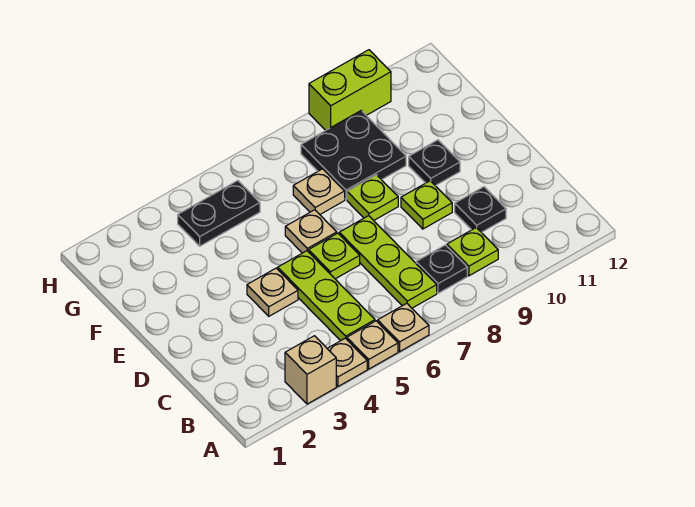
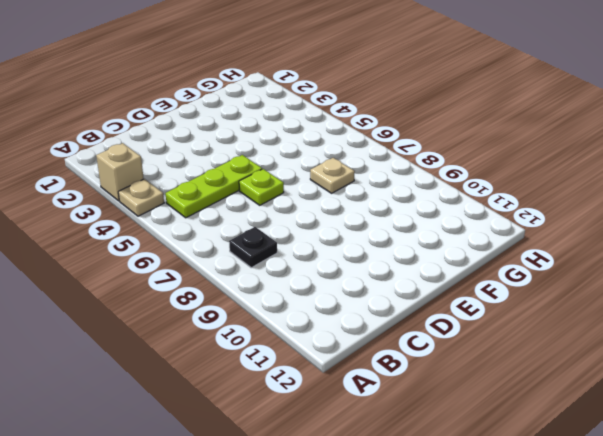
none -> tan 1x1 plate [347,321,398,369]
none -> tan 1x1 plate [378,303,429,352]
none -> lime 1x3 plate [339,216,437,308]

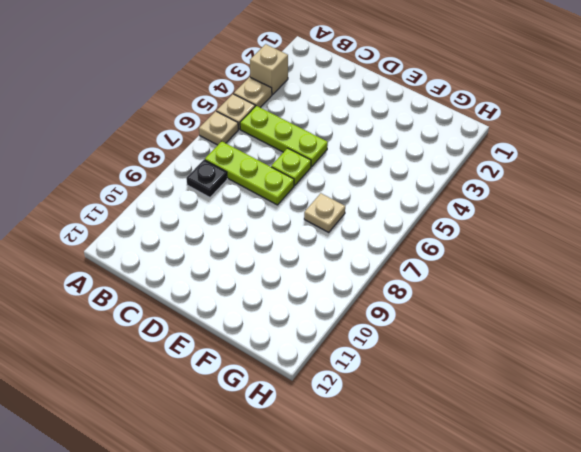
none -> lime 1x1 plate [447,228,498,276]
none -> black 1x1 plate [455,187,506,232]
none -> tan 1x1 plate [247,268,298,316]

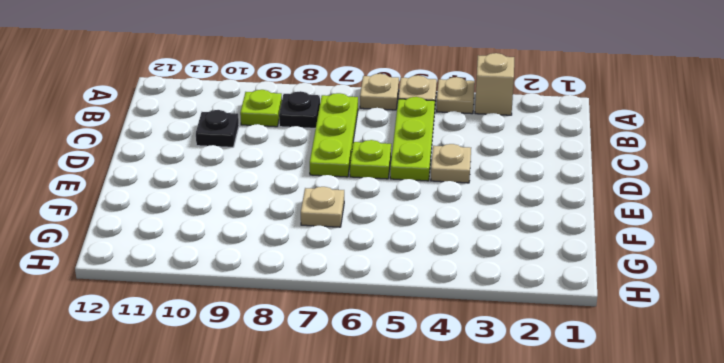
none -> lime 1x1 plate [401,181,452,229]
none -> tan 1x1 plate [285,210,337,253]
none -> lime 1x1 plate [347,175,398,220]

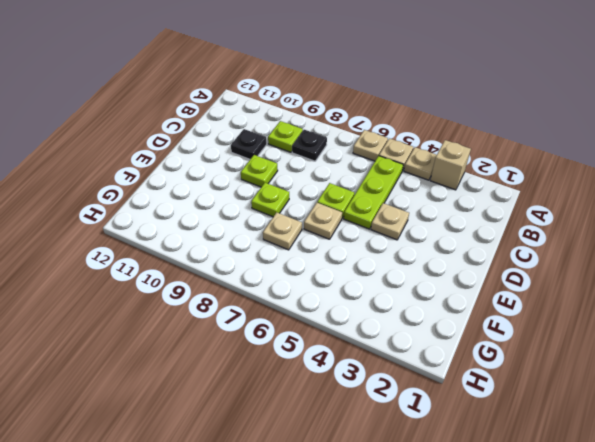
none -> lime 1x3 plate [339,216,437,308]
none -> black 1x1 plate [409,140,460,186]
none -> black 2x2 plate [301,111,406,200]

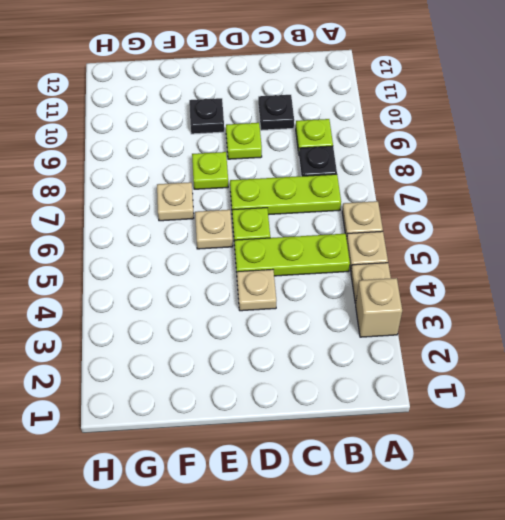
none -> black 2x2 plate [301,111,406,200]
none -> black 1x2 plate [178,181,260,246]
none -> lime 1x2 brick [309,50,391,130]

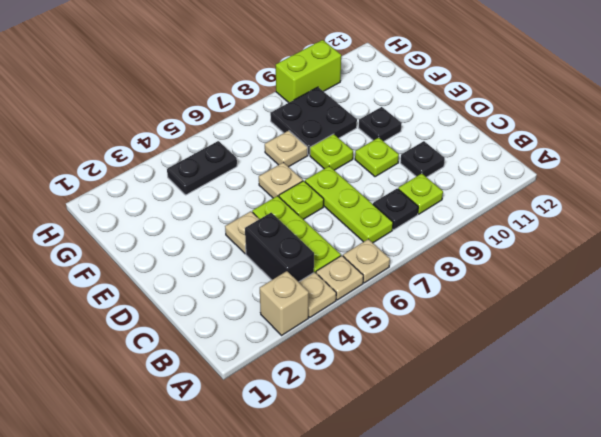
black 1x2 brick [245,213,314,282] -> none

